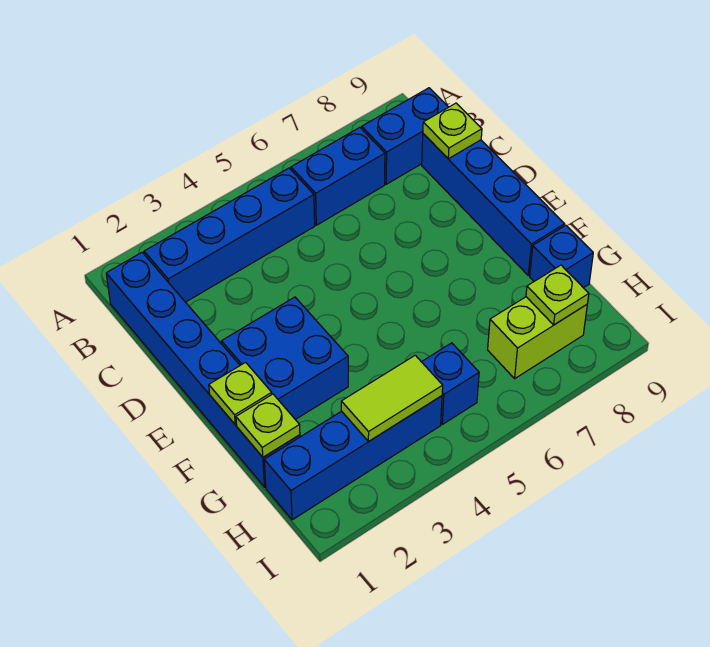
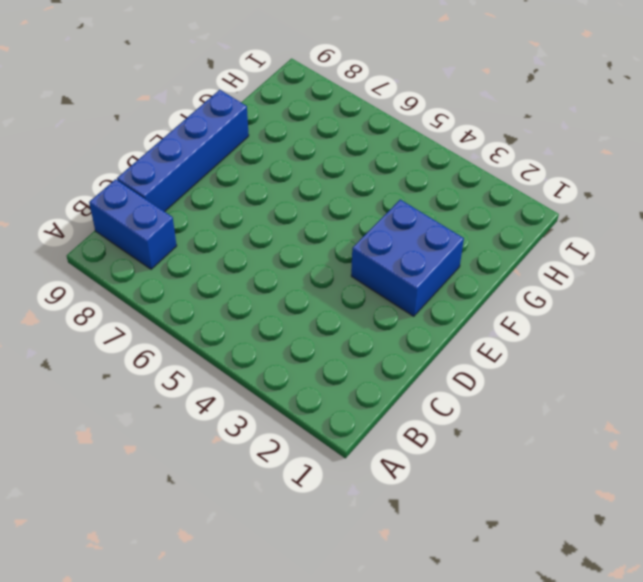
none -> blue 1x6 brick [106,253,300,487]
none -> blue 1x4 brick [144,168,315,302]
none -> blue 1x2 brick [291,128,385,225]

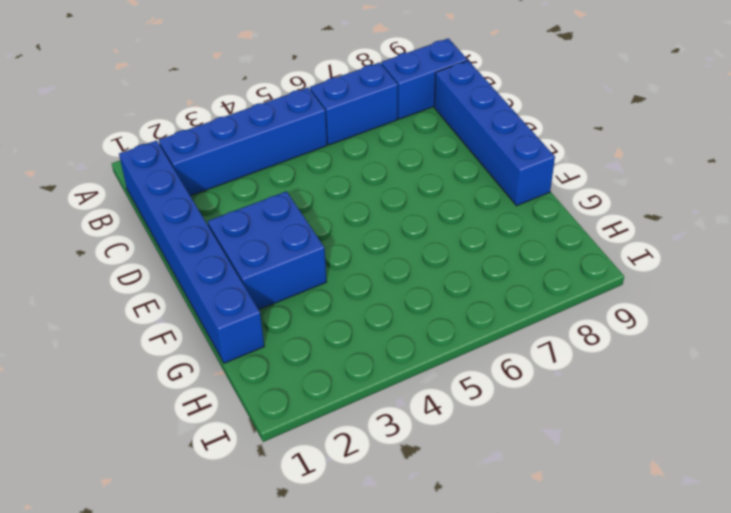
none -> blue 1x1 brick [530,225,593,288]
none -> blue 1x4 brick [264,396,442,520]
none -> blue 1x1 brick [422,343,479,424]

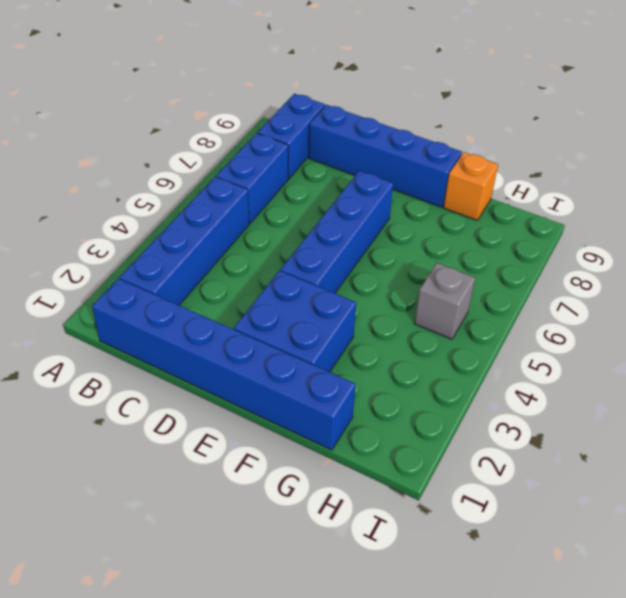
blue 1x4 brick [281,171,393,293] -> blue 1x4 brick moved to [264,396,442,520]
orange 1x1 brick [444,152,498,220] -> blue 1x1 brick [530,225,593,288]
grey 1x1 brick [414,263,475,339] -> blue 1x1 brick [422,343,479,424]
none -> lime 1x2 brick [488,297,587,378]
none -> lime 1x1 plate [423,103,482,159]
none -> lime 1x1 plate [209,362,272,425]

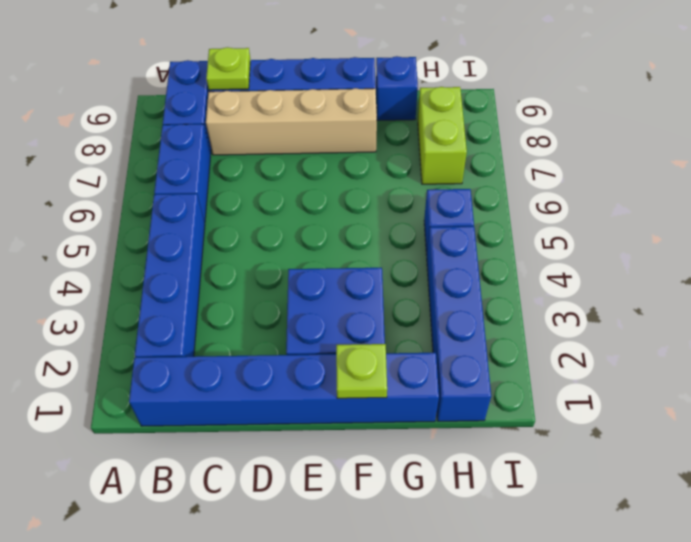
tan 1x4 brick [206,88,377,155] -> none
none -> lime 1x1 plate [236,394,300,457]
none -> lime 1x2 tile [341,355,443,441]
none -> lime 1x1 plate [526,265,589,325]

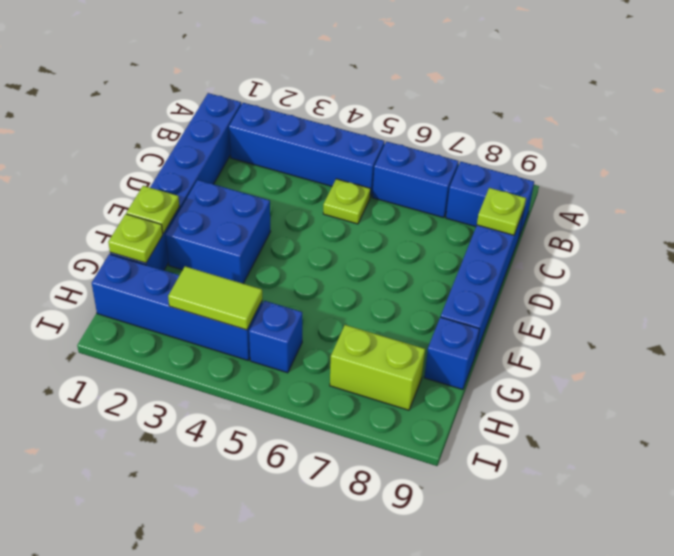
lime 1x1 plate [323,179,371,224] -> lime 1x1 plate moved to [526,265,589,325]

